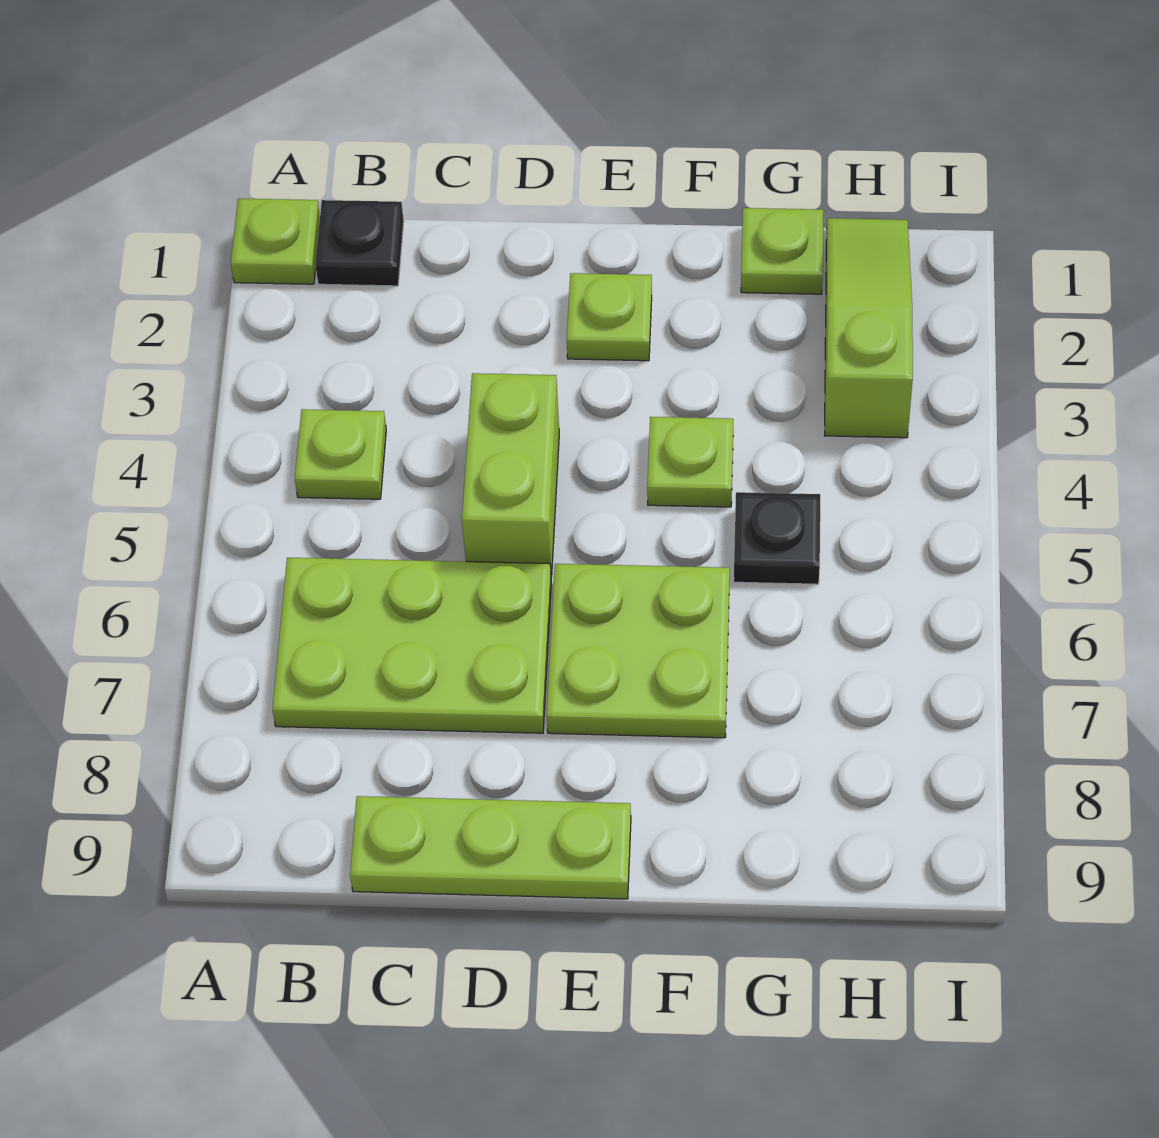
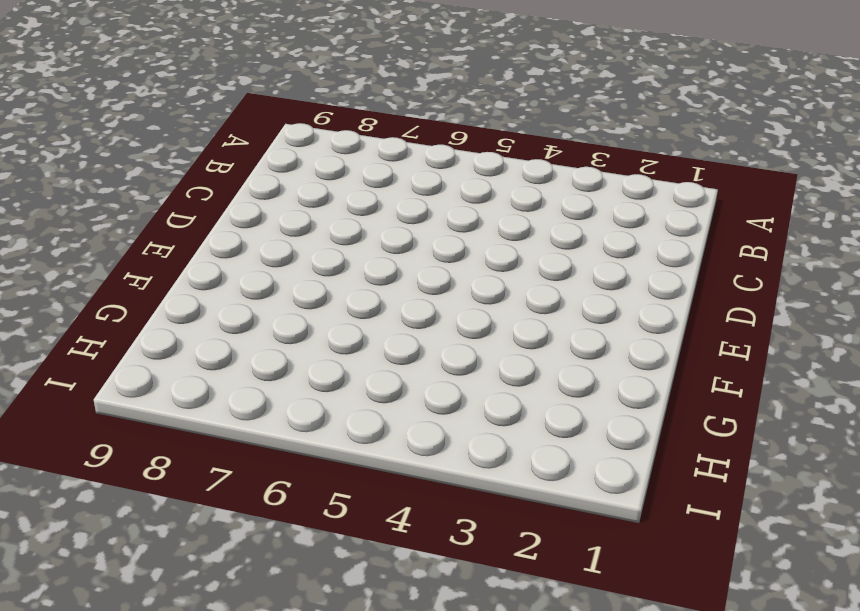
none -> lime 1x1 plate [231,199,320,284]
none -> black 1x1 plate [315,200,404,286]
none -> lime 1x1 plate [295,409,386,499]

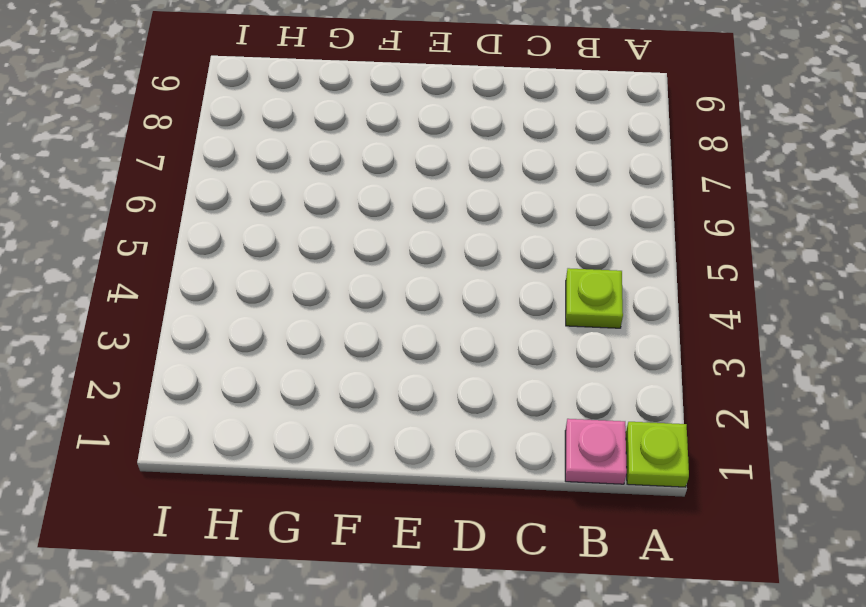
pink 1x1 plate [565,419,627,484] -> black 1x1 plate [315,200,404,286]
none -> lime 2x3 plate [272,558,551,733]
none -> lime 1x3 plate [350,796,631,899]
none -> lime 1x2 brick [462,373,559,578]

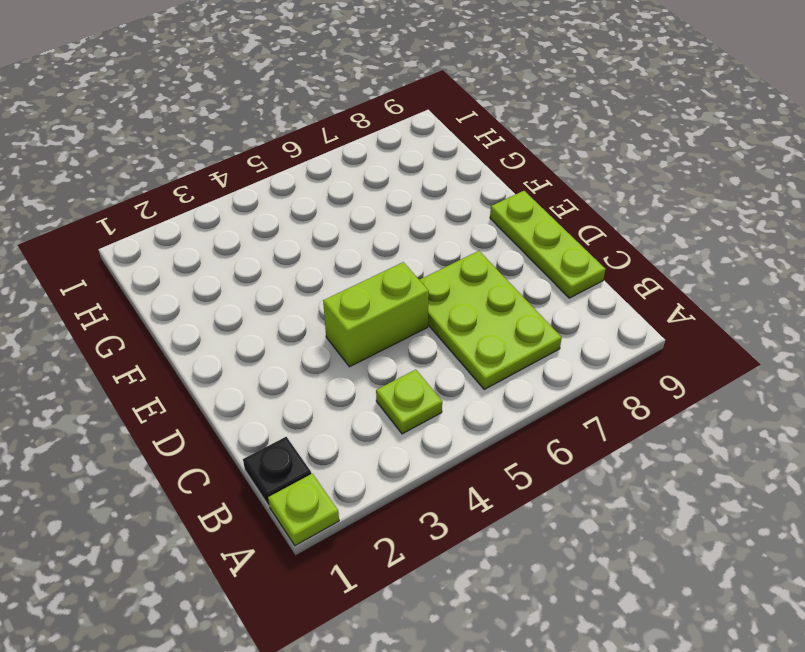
none -> lime 1x1 plate [567,273,652,361]
none -> lime 2x2 plate [547,564,730,738]
none -> lime 1x1 plate [647,417,733,507]

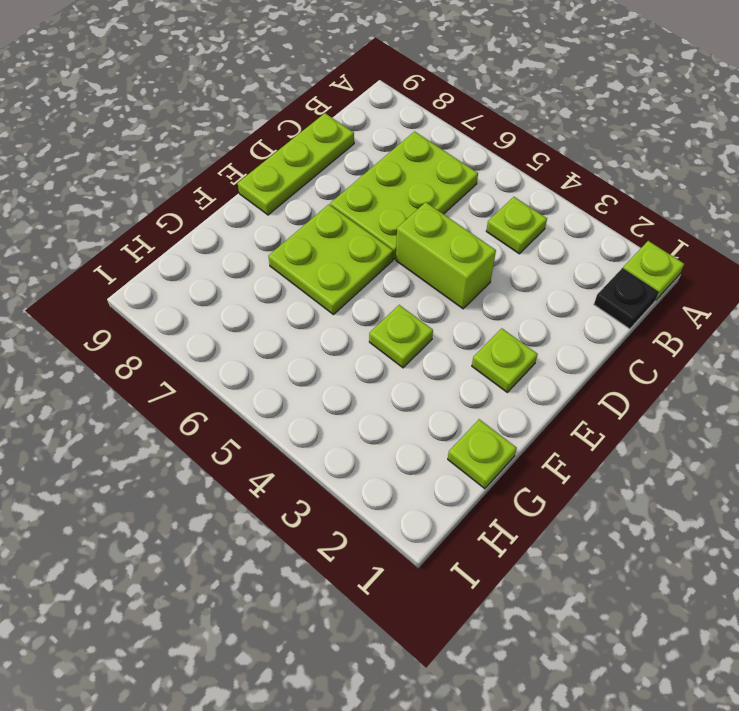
none -> black 1x1 plate [734,492,820,584]
none -> lime 1x3 slope [825,218,913,438]

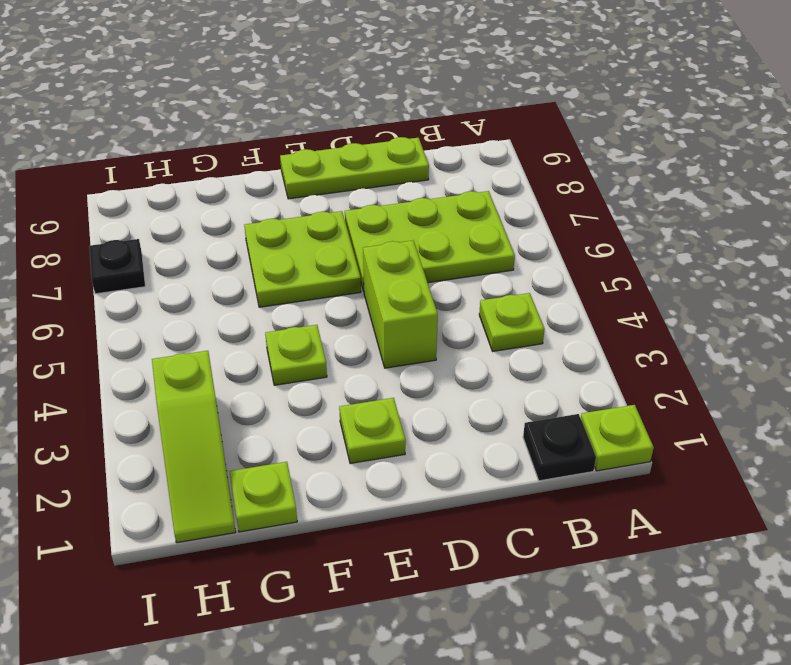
black 1x1 plate [89,239,145,294] -> black 1x1 plate moved to [734,492,820,584]

